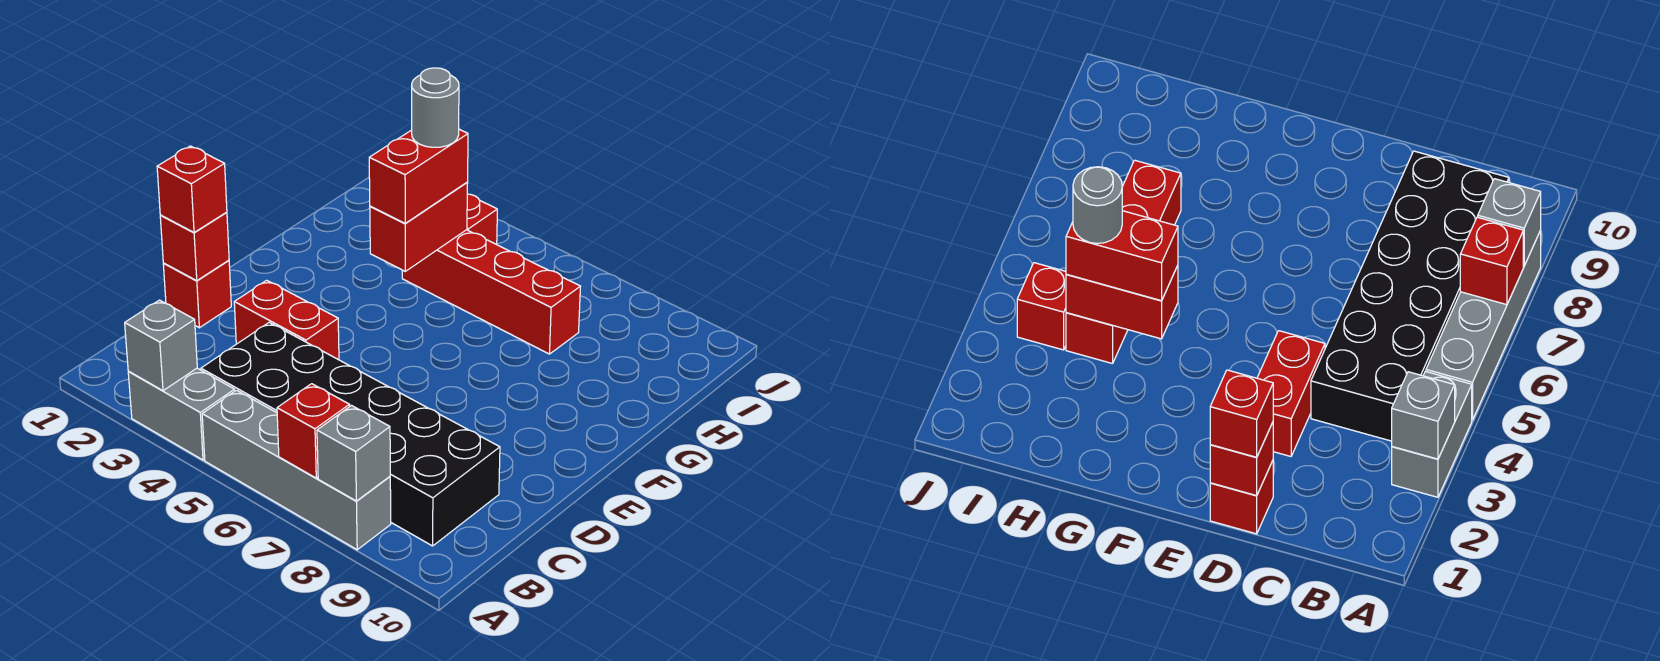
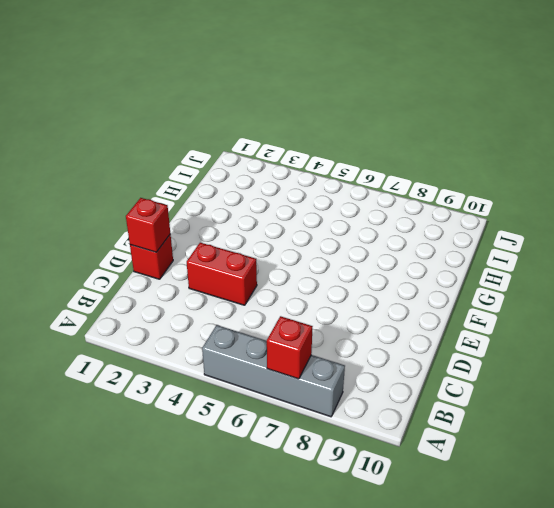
none -> grey 1x2 brick [128,368,235,460]
none -> black 2x6 brick [201,322,500,546]
none -> red 1x4 brick [402,230,581,354]

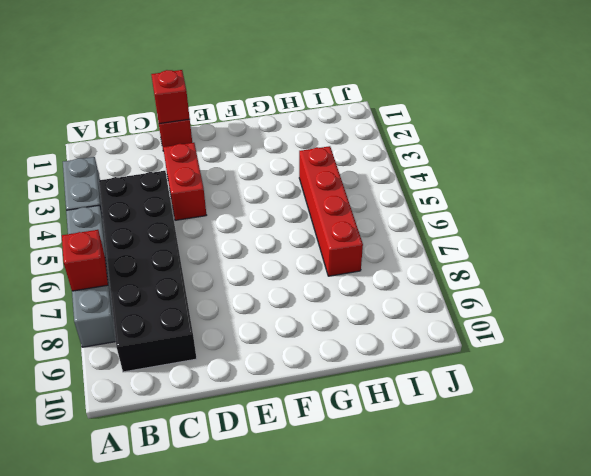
none -> red 1x1 brick [467,194,497,244]
none -> grey 1x1 brick [125,300,197,391]
none -> grey 1x1 brick [317,406,390,501]

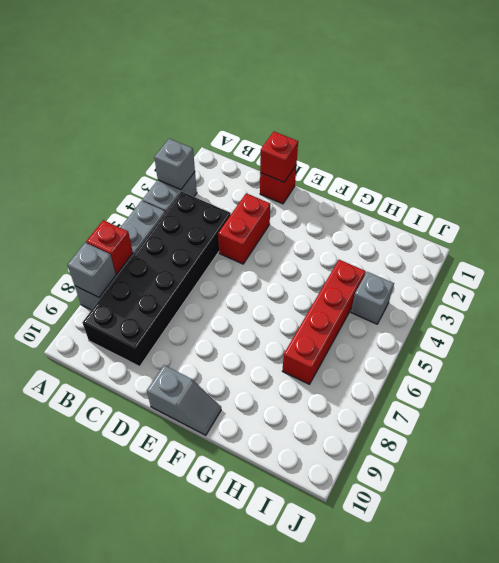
grey 1x2 slope [147,365,221,435] -> none
grey 1x1 brick [351,272,394,324] -> red 1x1 brick [467,194,497,244]
none -> red 1x2 brick [370,183,468,271]
none -> red 1x1 brick [157,146,227,232]
none -> red 1x2 brick [369,129,468,223]

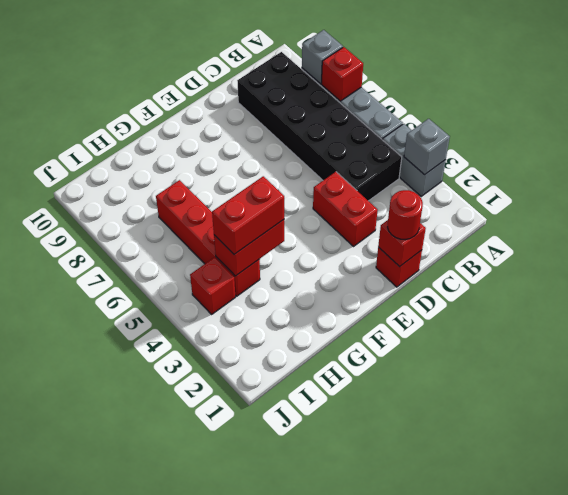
red 1x1 round brick [388,190,423,239] -> red 1x1 brick [157,146,227,232]
none -> grey 1x1 round brick [412,68,459,147]

